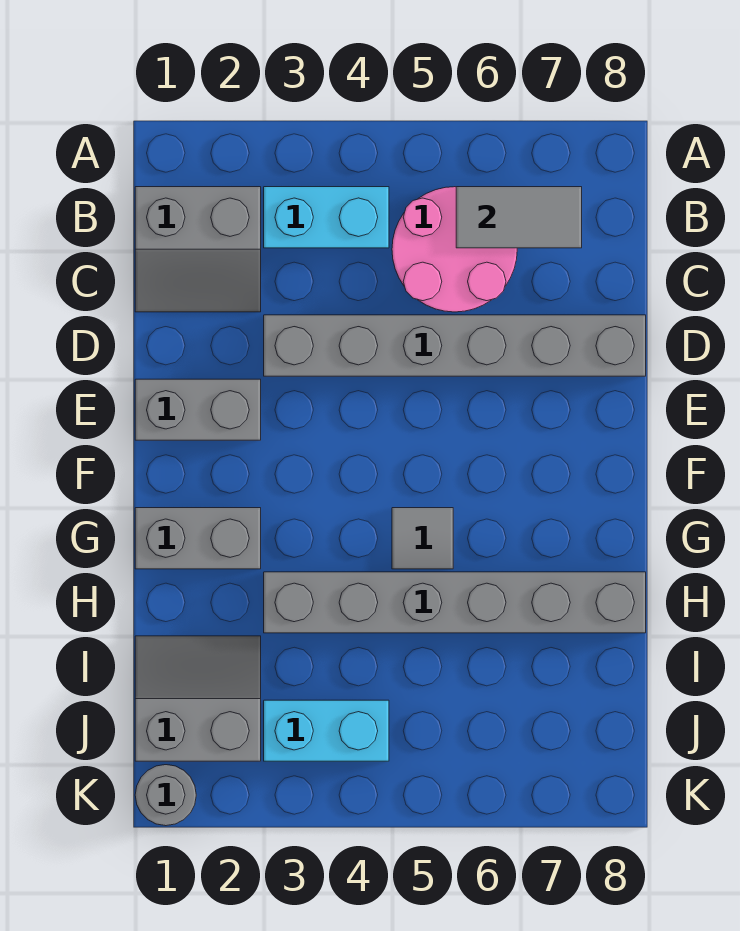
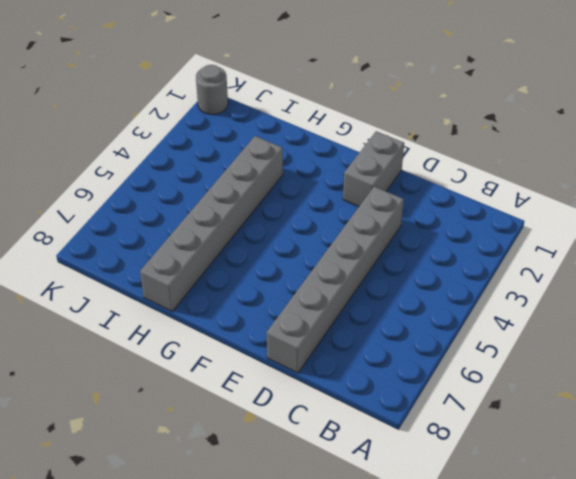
none -> grey 2x2 slope [135,187,261,312]
none -> cyan 1x2 brick [264,187,389,248]
none -> pink 2x2 round brick [392,187,517,312]

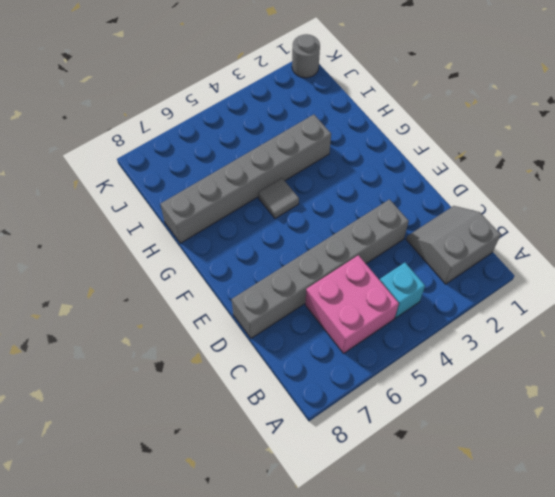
cyan 1x1 brick [380,263,425,318] -> cyan 1x2 brick [264,187,389,248]
pink 2x2 brick [305,255,399,353] -> pink 2x2 round brick [392,187,517,312]
none -> grey 1x2 brick [135,379,261,440]
none -> grey 1x2 brick [135,508,261,569]
none -> grey 2x2 slope [135,636,261,761]

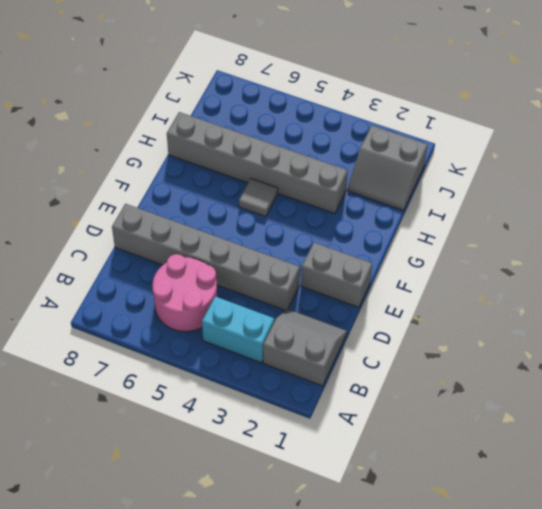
none -> grey 1x2 brick [135,508,261,569]
none -> cyan 1x2 brick [264,700,389,761]
none -> grey 1x1 round brick [135,765,196,826]

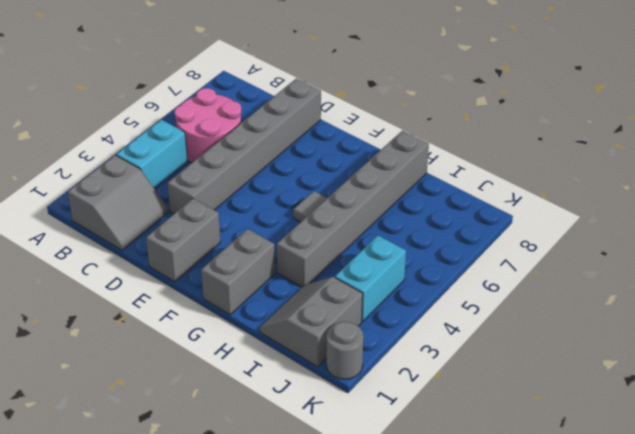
none -> grey 1x2 tile [456,187,582,248]

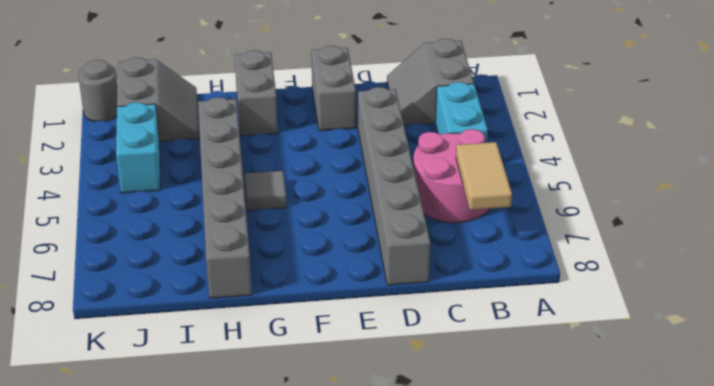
tan 1x2 tile [456,142,512,210] -> grey 1x2 tile [456,187,582,248]

